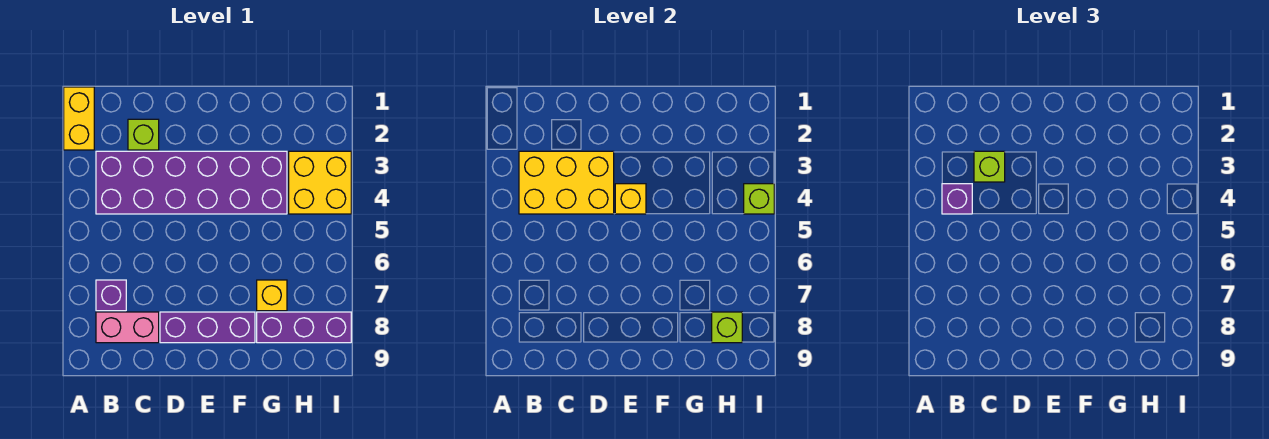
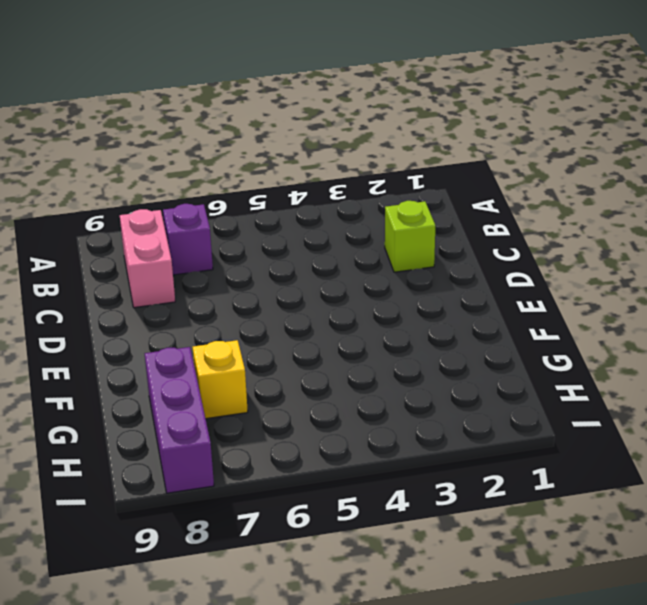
none -> yellow 1x2 brick [64,87,94,150]
none -> purple 2x6 brick [96,151,287,214]
none -> purple 1x3 brick [160,312,255,343]

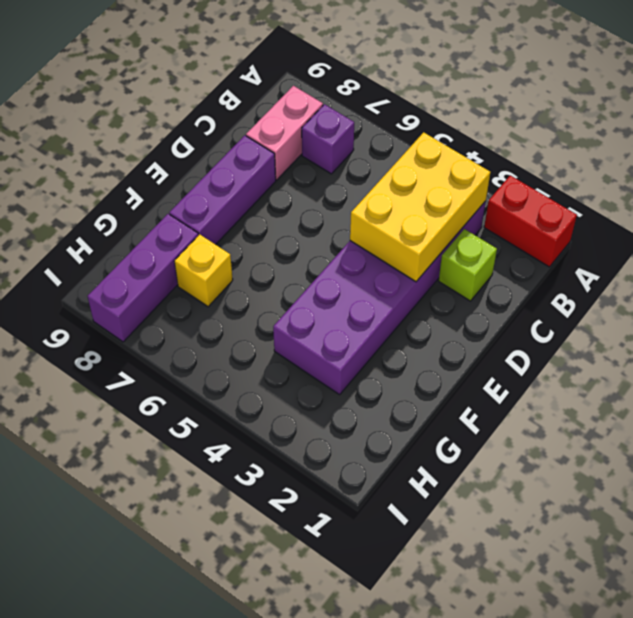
red 1x2 brick [484,175,577,267] -> yellow 1x2 brick [64,87,94,150]
none -> yellow 2x2 brick [289,151,351,214]
none -> yellow 1x1 brick [615,184,646,214]
none -> lime 1x1 brick [712,312,742,343]

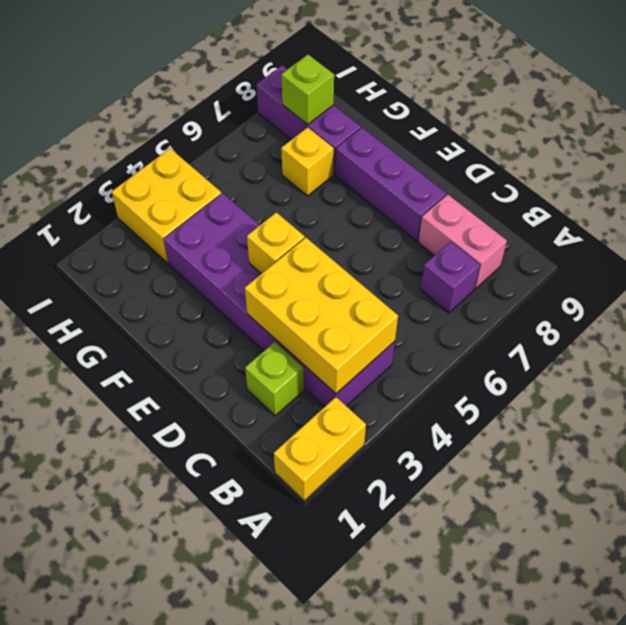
none -> lime 1x1 brick [744,184,774,214]
none -> purple 1x1 brick [942,184,972,214]
none -> lime 1x1 brick [974,151,1005,182]

